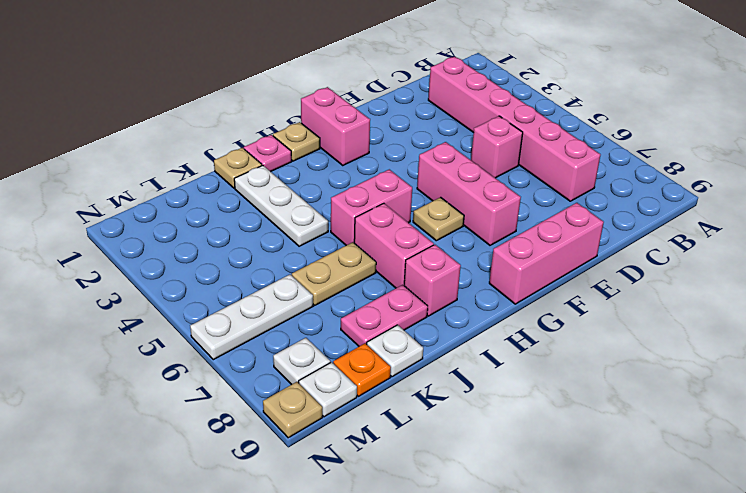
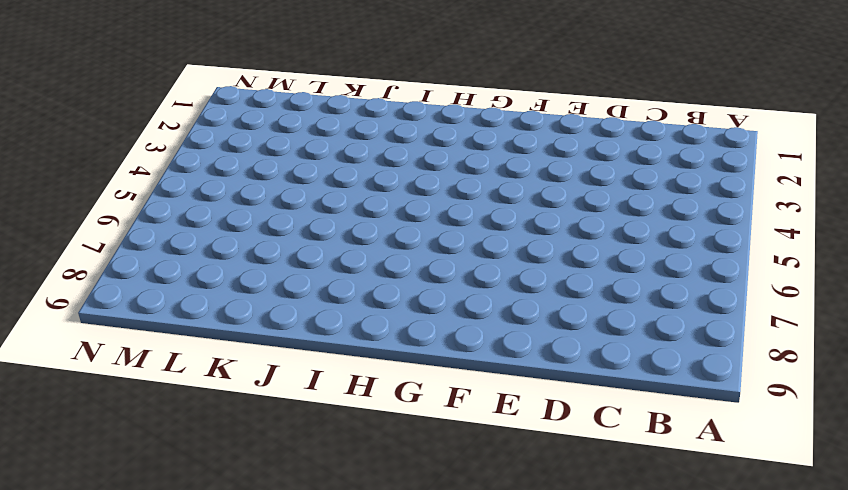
none -> pink 1x6 brick [428,57,600,201]
none -> pink 1x1 brick [471,116,523,178]
none -> pink 1x3 brick [489,203,604,304]

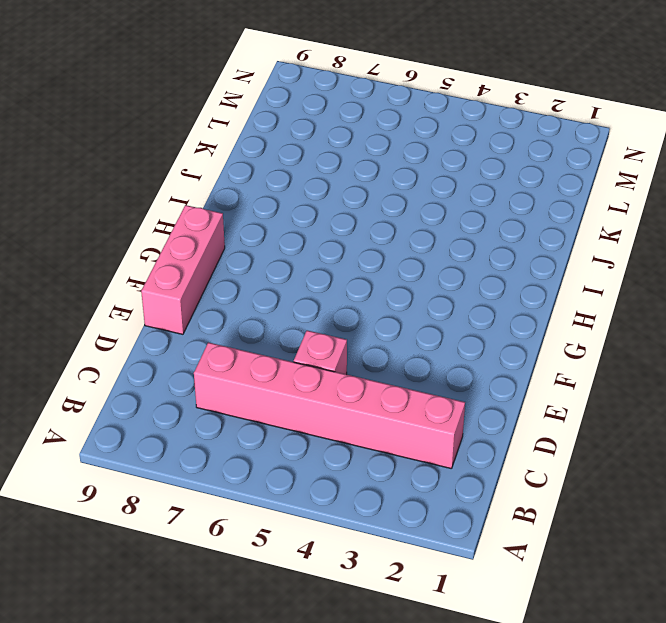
none -> pink 1x3 brick [417,142,521,245]
none -> pink 1x2 brick [301,87,370,165]
none -> tan 1x1 plate [413,197,464,241]

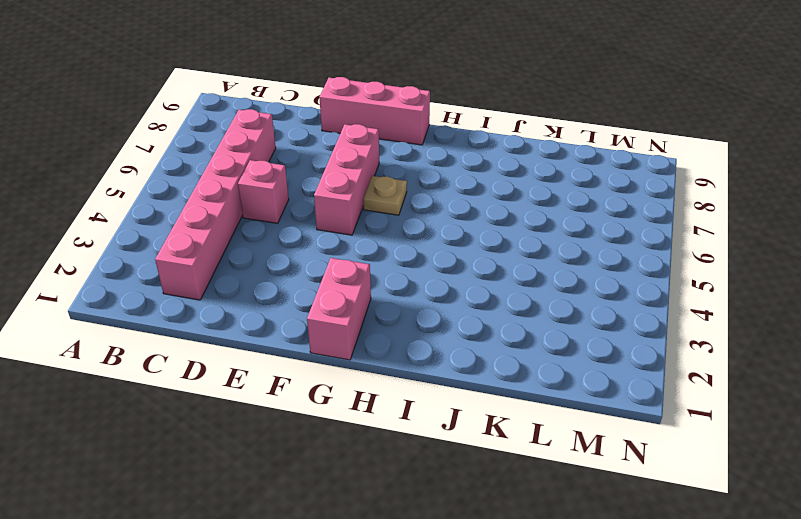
none -> tan 1x1 plate [273,122,320,161]
none -> pink 1x2 brick [331,169,412,245]
none -> pink 1x1 plate [244,135,292,172]

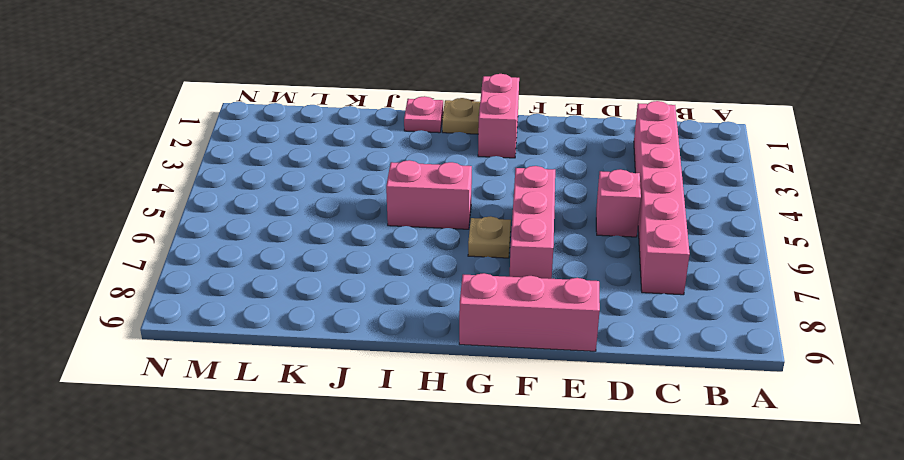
none -> pink 1x2 brick [354,203,434,288]
none -> pink 1x1 brick [404,245,461,316]
none -> tan 1x1 plate [214,148,262,188]

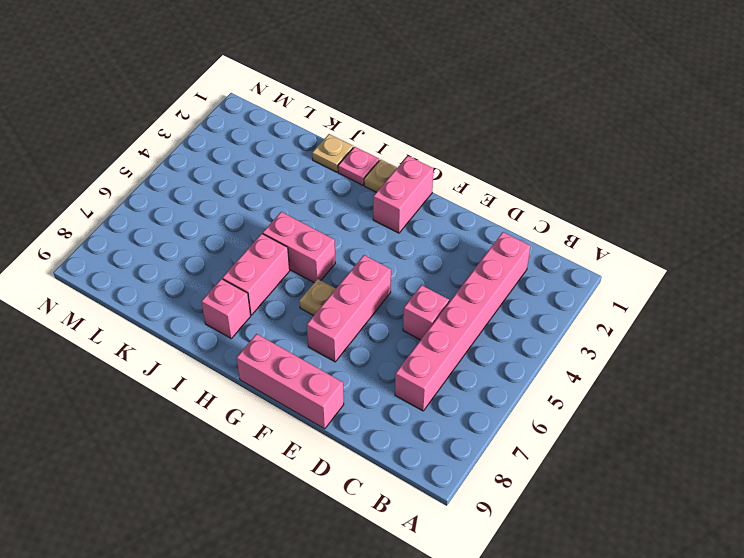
none -> white 1x3 plate [234,165,328,246]
none -> tan 1x2 plate [292,242,376,305]
none -> pink 1x2 plate [341,285,428,346]

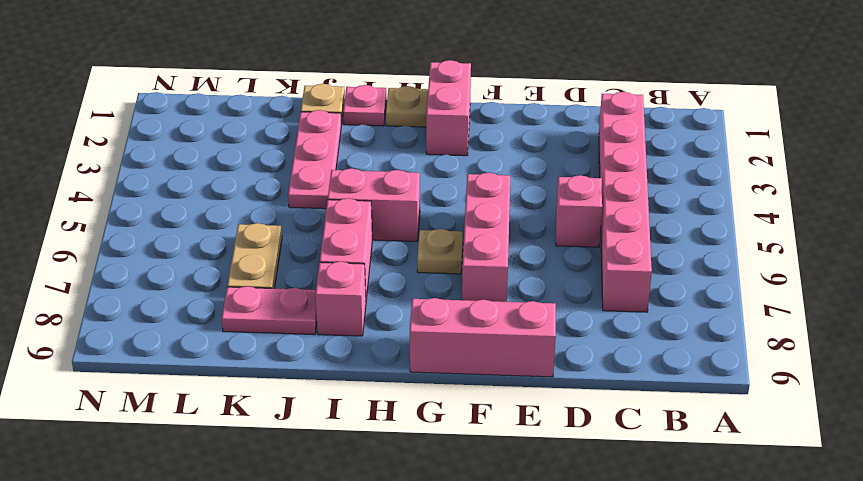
pink 1x3 plate [288,110,342,209] -> white 1x3 plate [234,165,328,246]
tan 1x2 plate [227,223,282,289] -> tan 1x2 plate turned to [292,242,376,305]
none -> white 1x1 plate [367,325,423,377]
none -> white 1x3 plate [190,275,313,360]
none -> orange 1x1 plate [333,343,391,396]

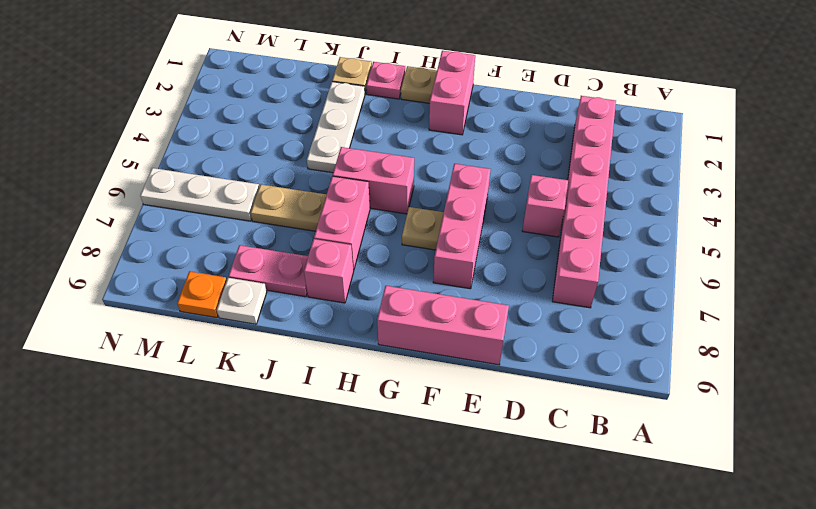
none -> white 1x1 plate [273,338,330,385]
none -> white 1x1 plate [299,362,357,417]
none -> tan 1x1 plate [263,382,322,438]

